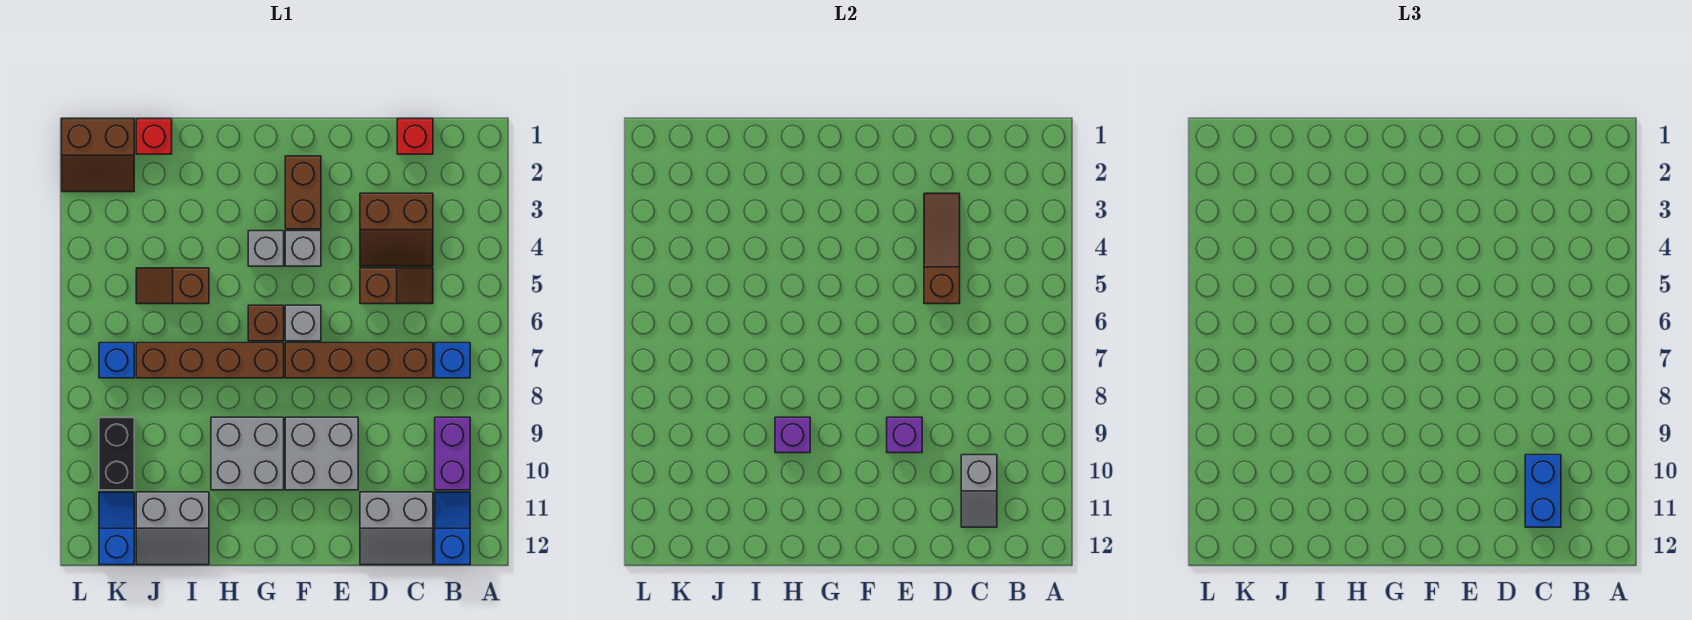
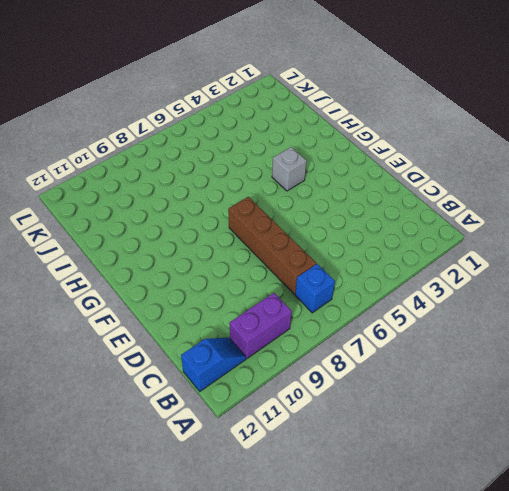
none -> red 1x1 brick [397,119,433,154]
none -> brown 2x2 slope [360,193,433,266]
none -> brown 1x2 slope [360,268,433,304]

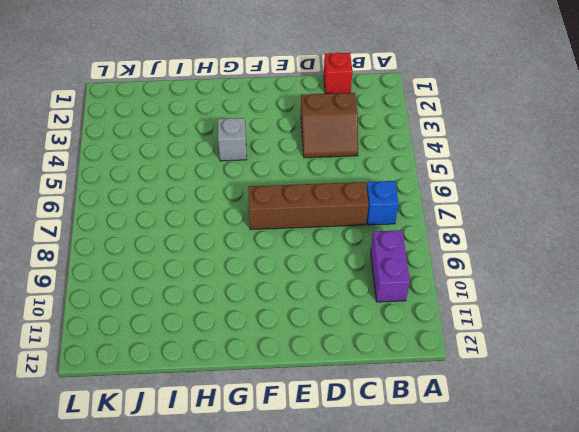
none -> blue 1x2 slope [435,492,470,565]
none -> brown 1x2 slope [360,268,433,304]
none -> grey 2x2 slope [360,492,433,565]

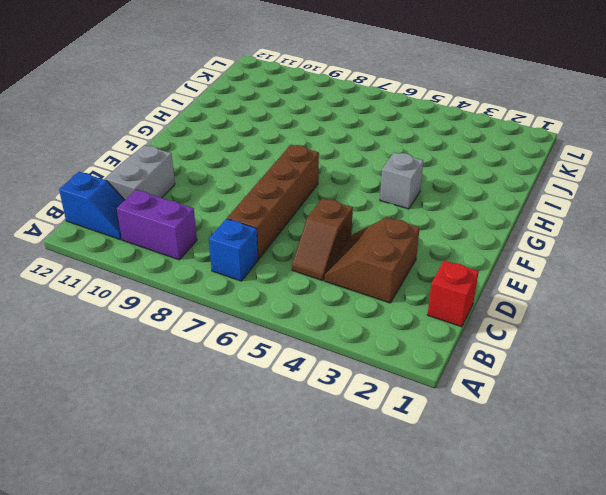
none -> grey 2x2 brick [285,417,358,490]
none -> brown 1x2 brick [285,156,321,229]
none -> grey 1x1 brick [285,231,321,266]

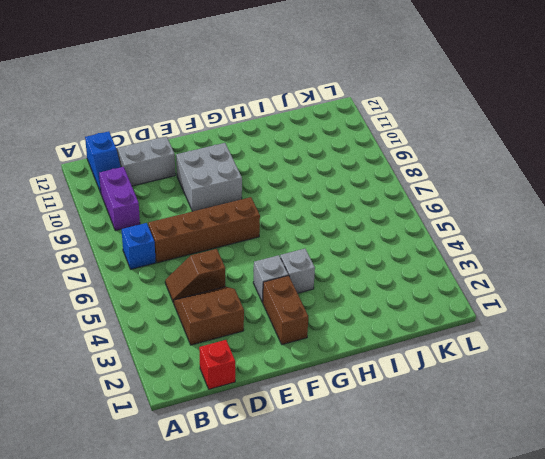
none -> grey 1x1 brick [285,305,321,341]
none -> brown 1x1 brick [248,305,284,341]
none -> brown 1x4 brick [136,343,284,378]

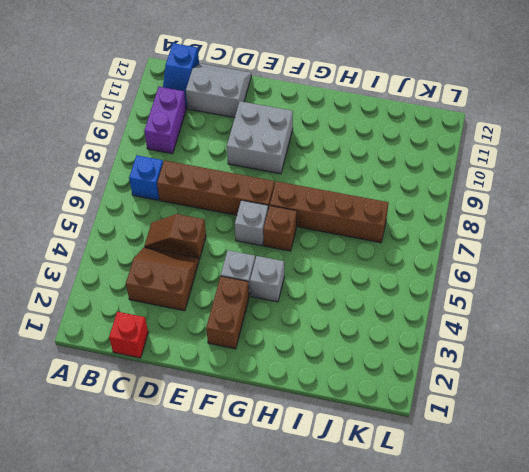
none -> grey 2x2 brick [211,417,284,490]
none -> brown 1x2 slope [136,268,209,304]
none -> grey 2x2 slope [136,492,209,565]

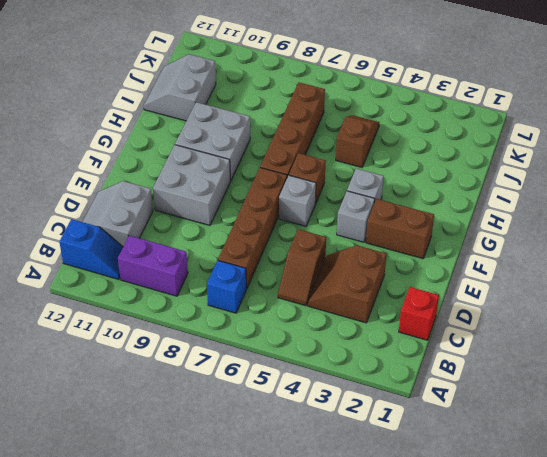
none -> red 1x1 brick [136,119,172,154]
none -> brown 2x2 slope [62,119,134,192]
none -> blue 1x1 brick [99,343,134,378]

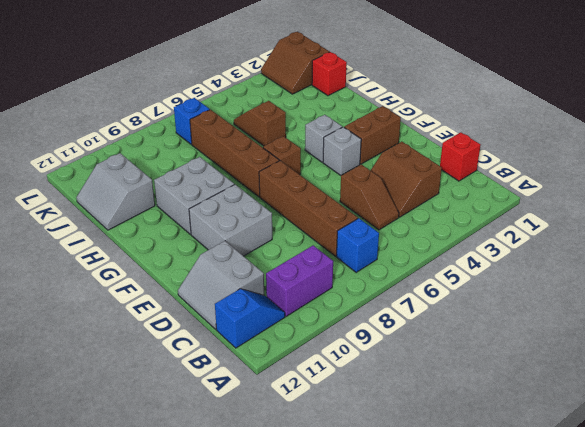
none -> grey 1x1 brick [285,305,321,341]
none -> black 1x2 brick [99,417,134,490]
none -> blue 1x2 slope [99,492,134,565]

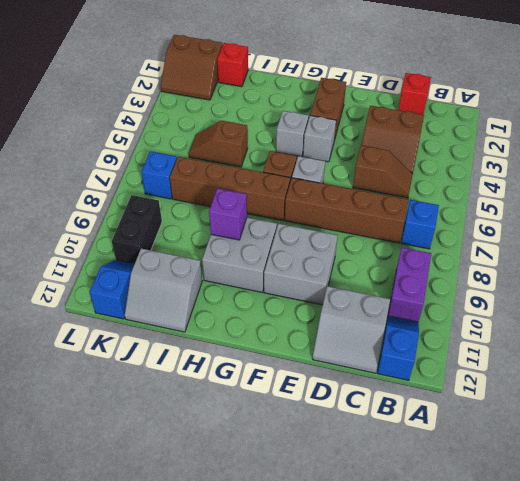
none -> grey 1x2 slope [961,455,997,527]
none -> brown 1x3 slope [924,193,960,304]
none -> purple 1x1 brick [887,417,922,453]

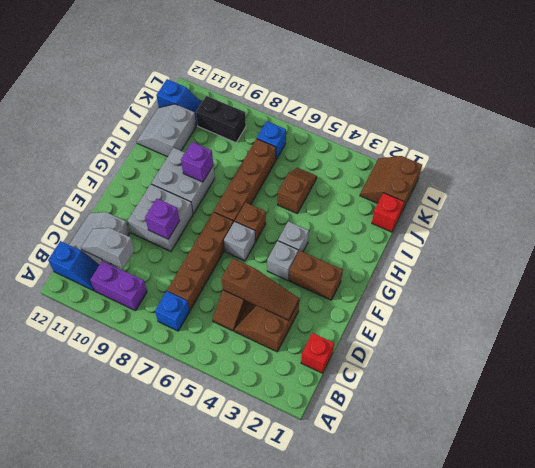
none -> blue 1x2 brick [1525,455,1561,527]

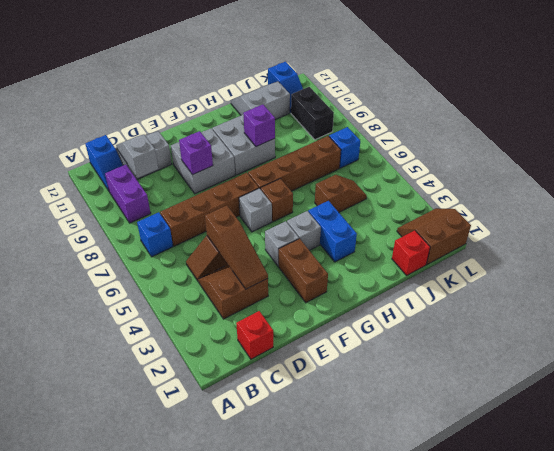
blue 1x2 brick [308,201,357,262] -> blue 1x2 brick moved to [1525,455,1561,527]

